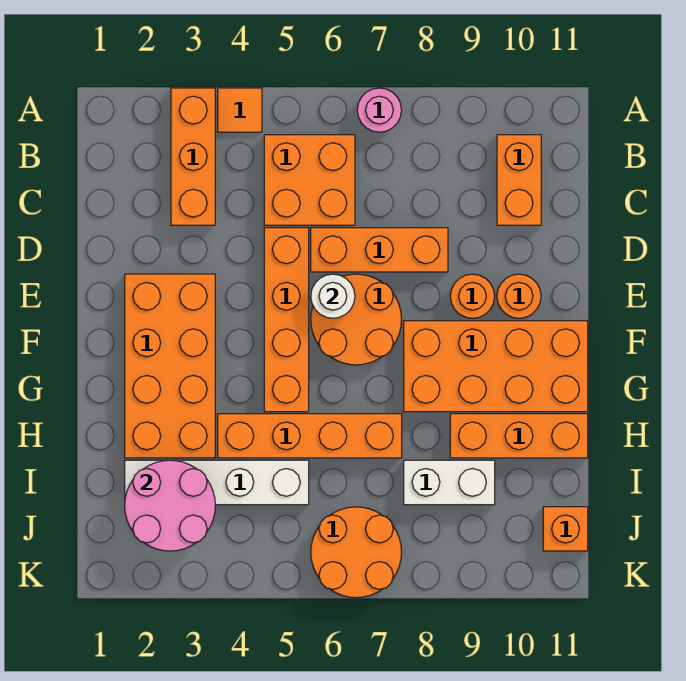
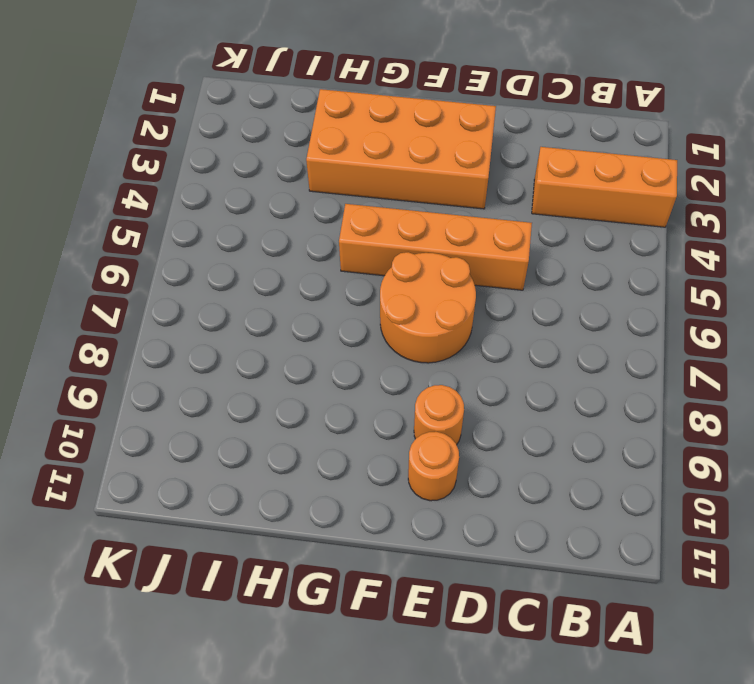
none -> orange 1x1 tile [218,88,262,132]
none -> pink 1x1 round brick [357,88,402,132]
none -> orange 2x2 brick [264,135,355,225]

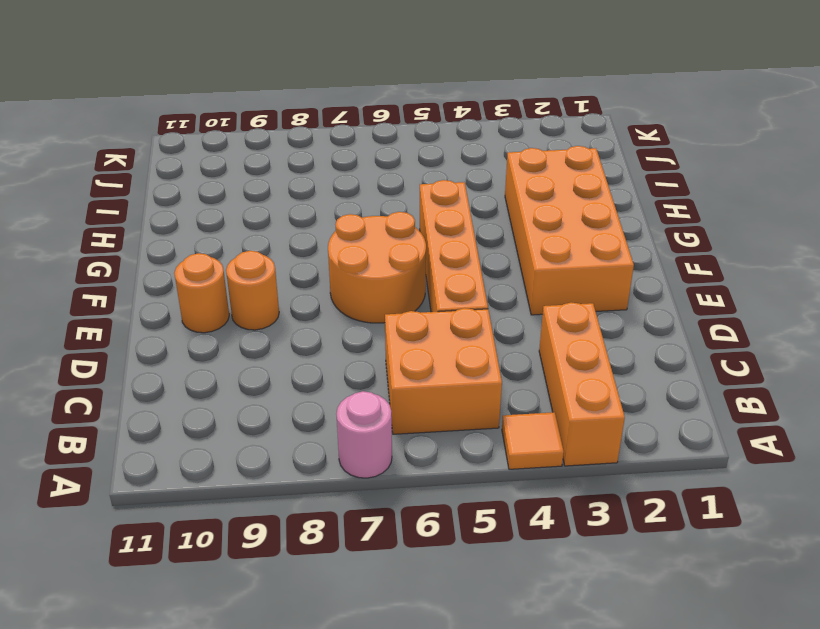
none -> orange 1x2 brick [497,135,541,225]
none -> orange 1x3 brick [311,228,448,272]
none -> orange 2x4 brick [404,321,588,412]

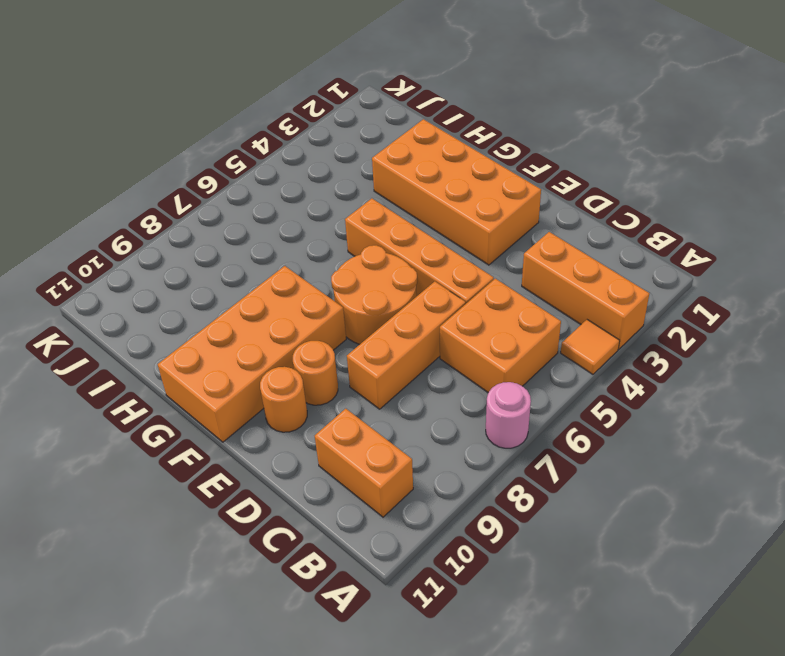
none -> orange 1x4 brick [218,414,402,458]
none -> orange 1x3 brick [450,414,588,458]
none -> white 1x4 brick [125,460,309,505]

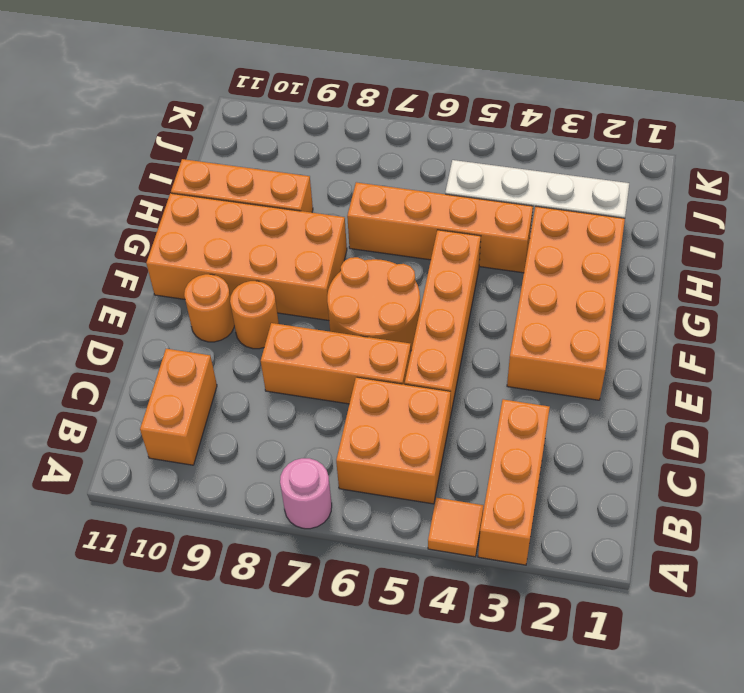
none -> white 1x2 brick [404,460,495,505]
none -> orange 2x2 round brick [311,507,402,598]
none -> orange 1x1 brick [543,507,588,551]

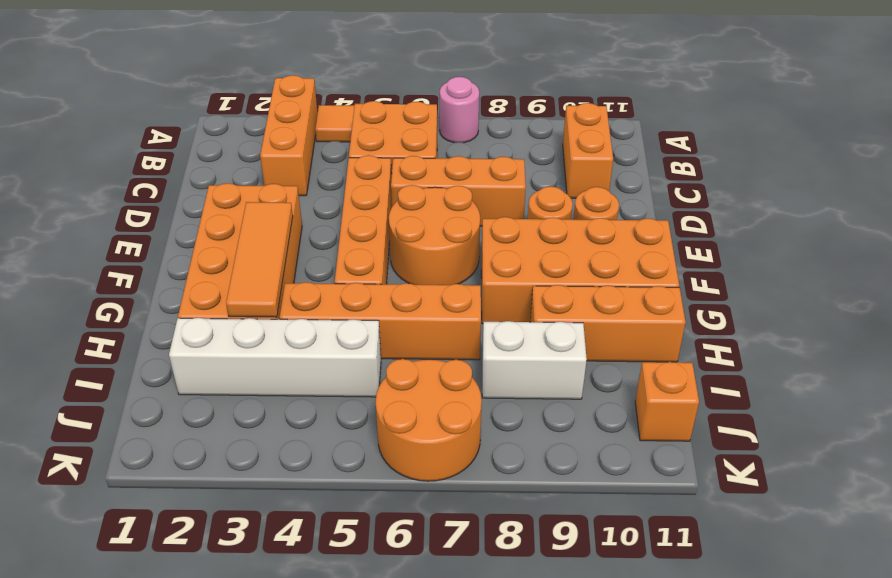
orange 1x3 tile [226,202,293,317] -> none
none -> white 1x1 round brick [311,274,355,318]
none -> pink 2x2 round brick [125,460,215,551]

